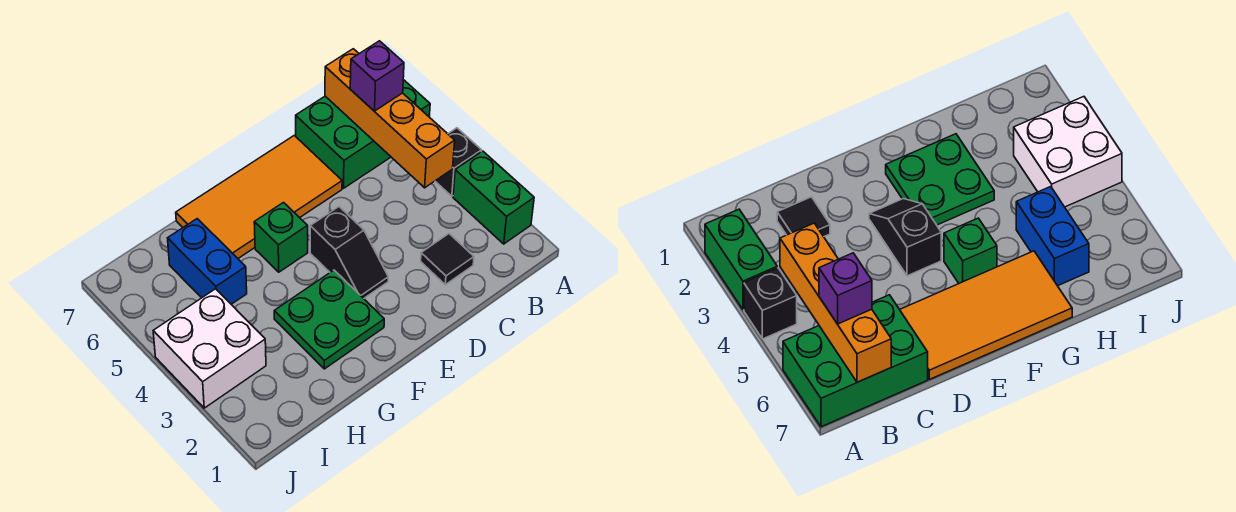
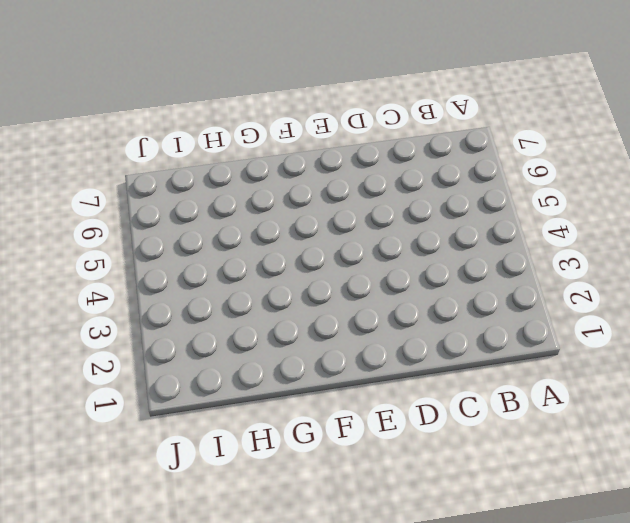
none -> green 1x2 brick [453,151,534,244]
none -> black 1x1 brick [435,128,482,196]
none -> green 2x3 brick [296,80,430,188]

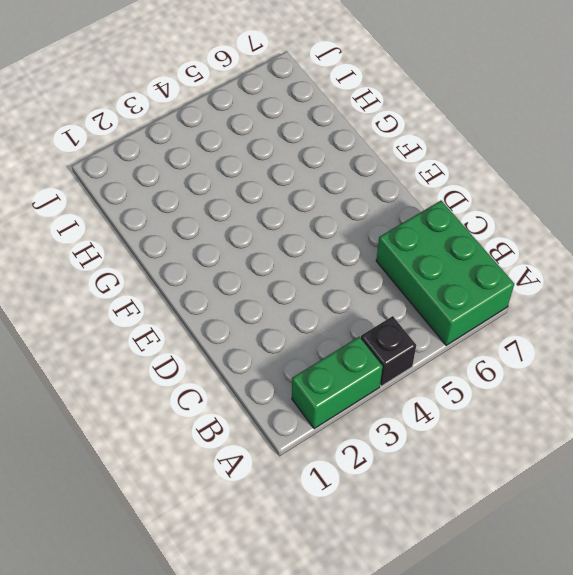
none -> black 1x1 tile [421,234,474,285]
none -> orange 2x4 tile [176,136,342,258]
none -> black 1x2 slope [310,207,388,298]

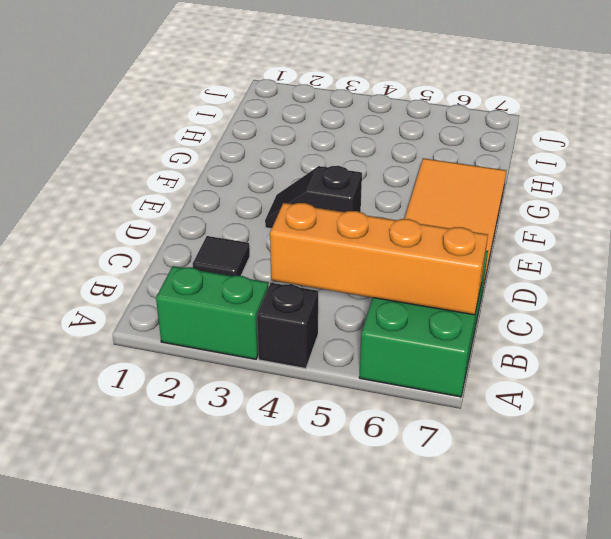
none -> green 2x2 plate [274,270,384,369]
none -> green 1x1 brick [254,203,308,272]
none -> blue 1x2 brick [168,219,247,304]

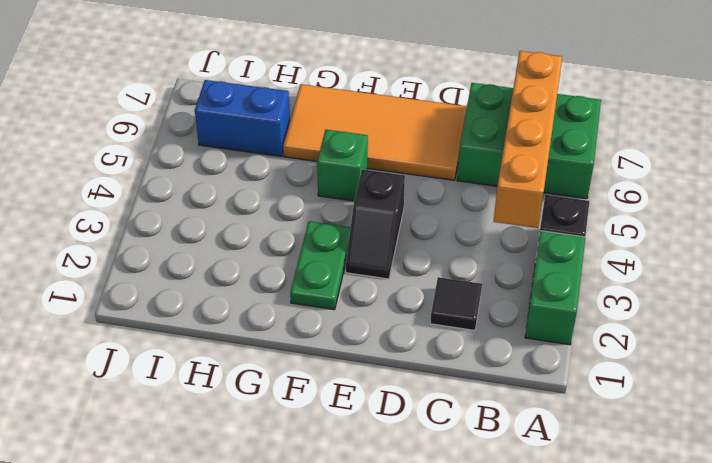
green 1x2 plate [290,221,351,310] -> green 2x2 plate [274,270,384,369]
blue 1x2 brick [195,80,290,157] -> blue 1x2 brick turned to [168,219,247,304]
none -> white 2x2 brick [153,289,266,408]
none -> purple 1x1 brick [350,41,404,111]

